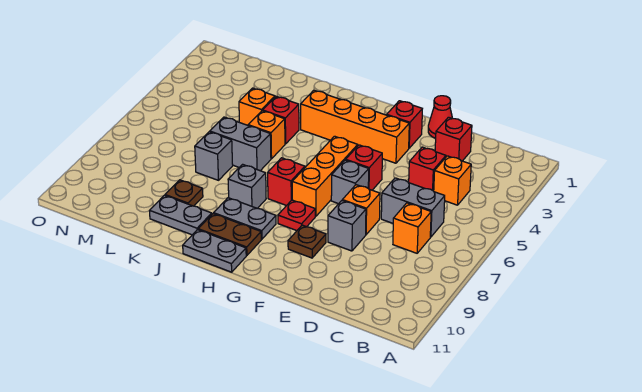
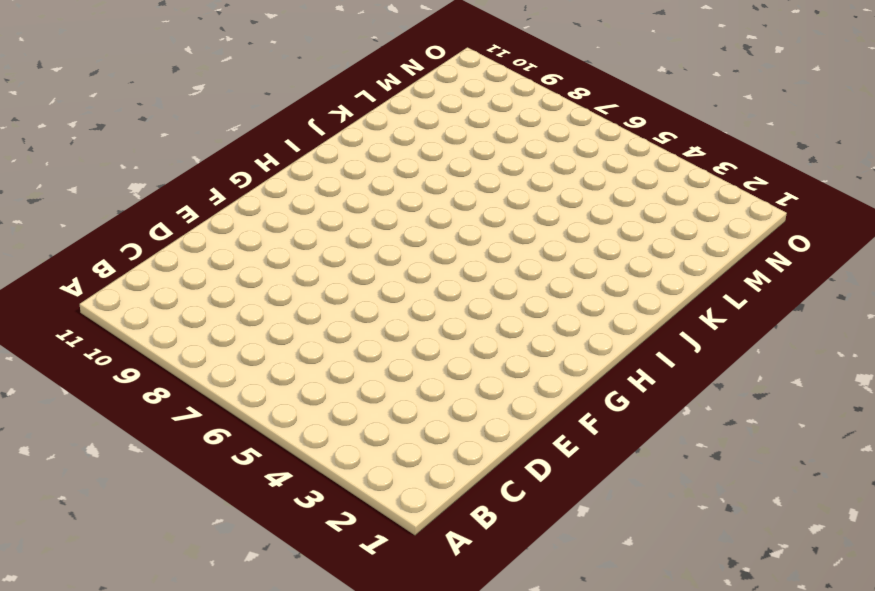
none -> orange 1x1 brick [434,156,471,205]
none -> grey 1x2 brick [381,178,445,237]
none -> orange 1x1 brick [393,203,431,253]

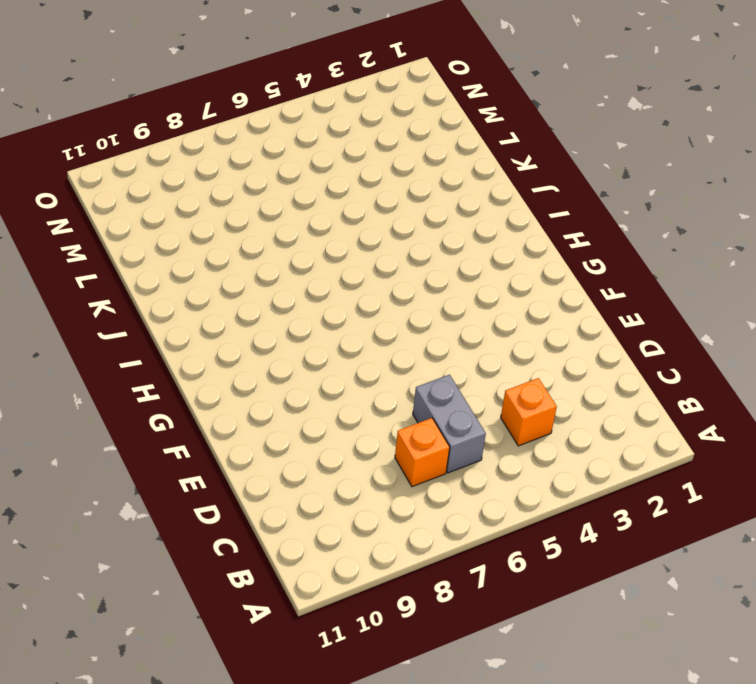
none -> red 1x1 brick [435,117,472,161]
none -> red 1x1 brick [409,147,446,191]
none -> red 1x1 cone [428,96,453,138]

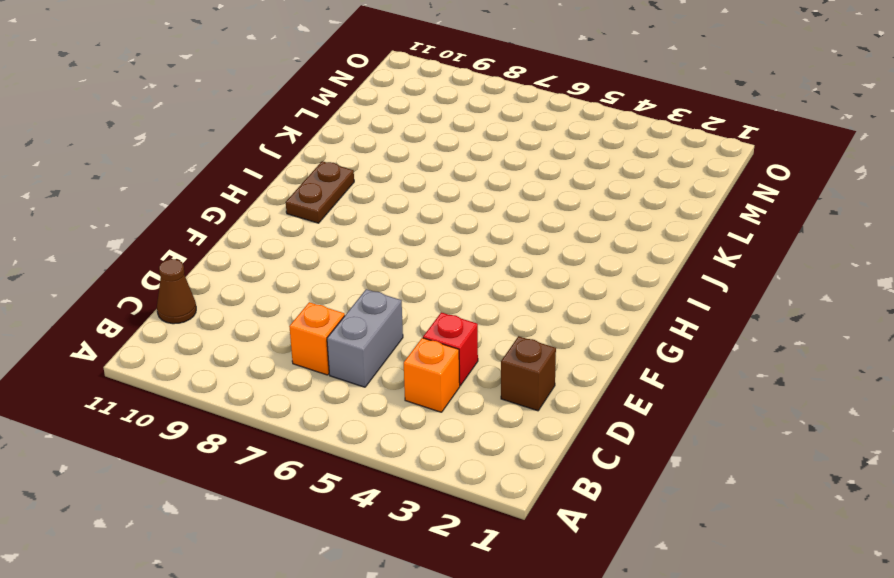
brown 1x1 cone [157,259,196,324] -> none
brown 1x1 brick [501,336,556,411] -> red 1x1 brick [435,117,472,161]
none -> red 1x1 cone [428,96,453,138]
none -> orange 1x1 brick [342,185,380,234]
none -> grey 1x1 brick [328,201,366,251]

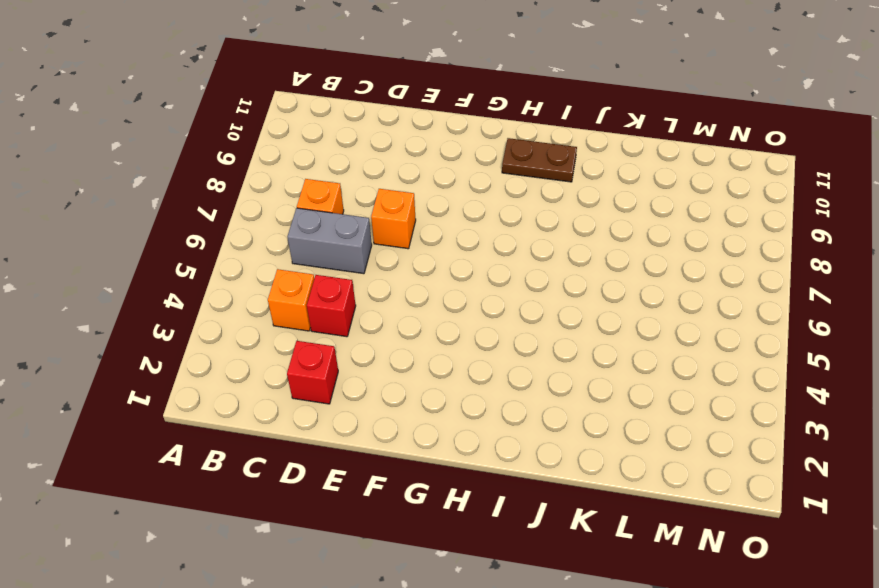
none -> red 1x1 cone [428,96,453,138]
none -> grey 1x1 brick [328,201,366,251]
none -> red 1x1 brick [387,101,422,148]

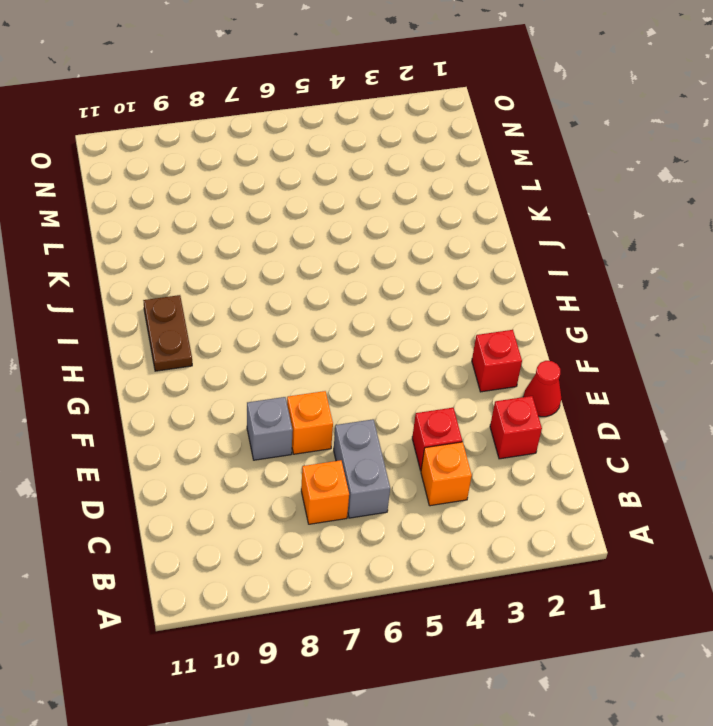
none -> orange 1x4 brick [301,90,409,163]
none -> red 1x1 brick [346,145,382,190]
none -> grey 1x1 brick [331,160,369,204]

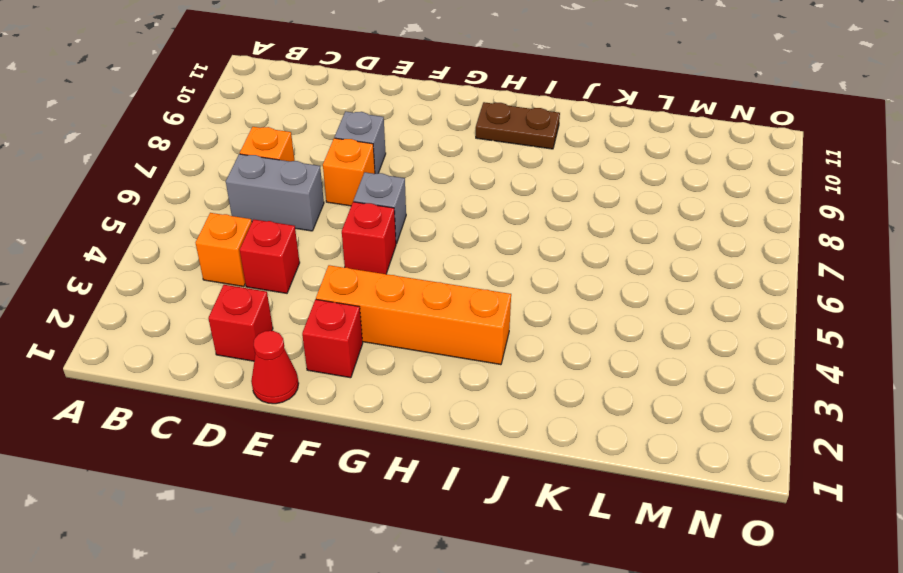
none -> brown 1x1 plate [288,225,326,258]
none -> orange 1x3 brick [292,136,358,216]
none -> red 1x1 plate [278,200,315,231]

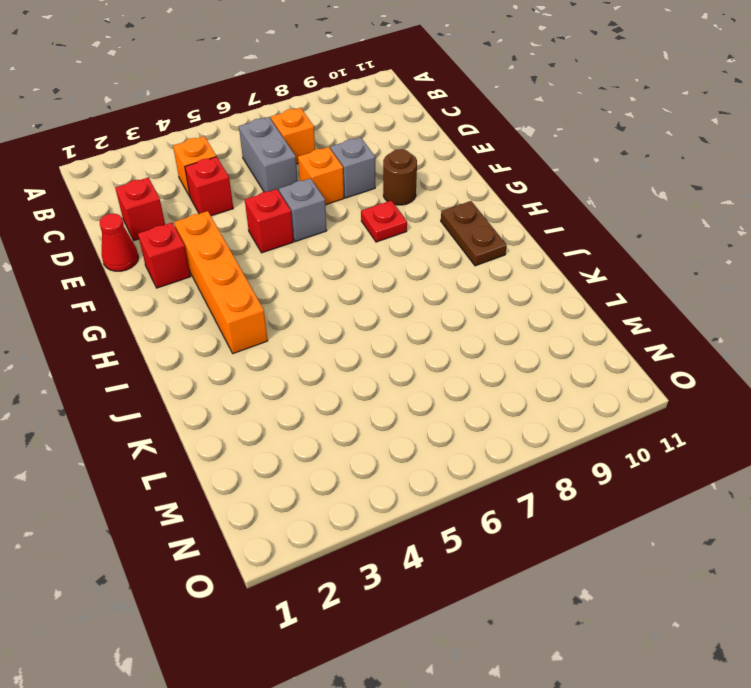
brown 1x1 round brick [383,149,417,205] -> brown 1x1 plate [288,225,326,258]
none -> orange 1x3 brick [292,136,358,216]
none -> red 1x1 brick [268,158,305,206]
none -> grey 1x2 plate [214,198,276,239]

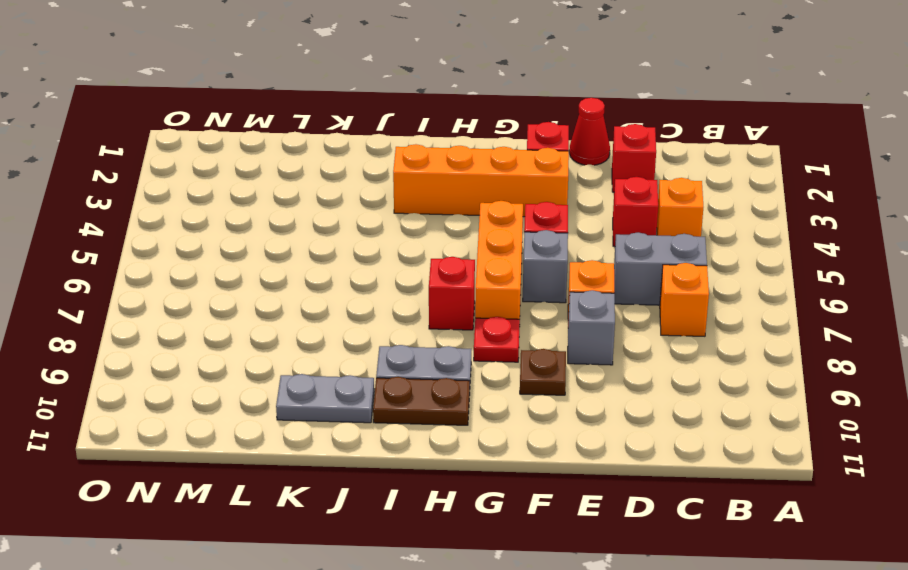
none -> grey 1x2 plate [183,230,246,272]
none -> grey 1x1 brick [228,164,266,208]
none -> red 1x1 brick [263,96,299,144]

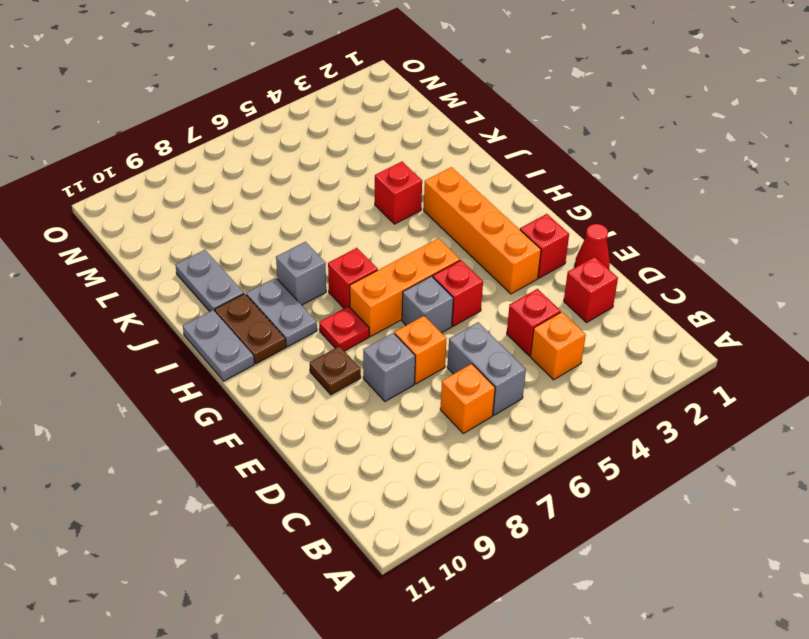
none -> orange 1x1 brick [248,111,285,159]
none -> grey 1x2 brick [210,117,271,171]
none -> orange 1x1 brick [239,88,275,125]

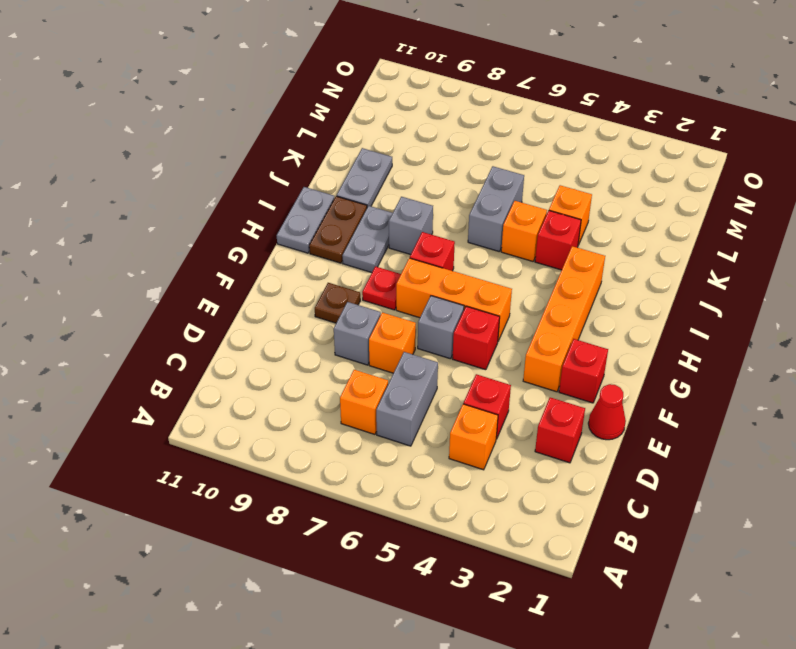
none -> grey 1x1 brick [195,132,233,180]
none -> brown 1x1 plate [165,180,203,206]

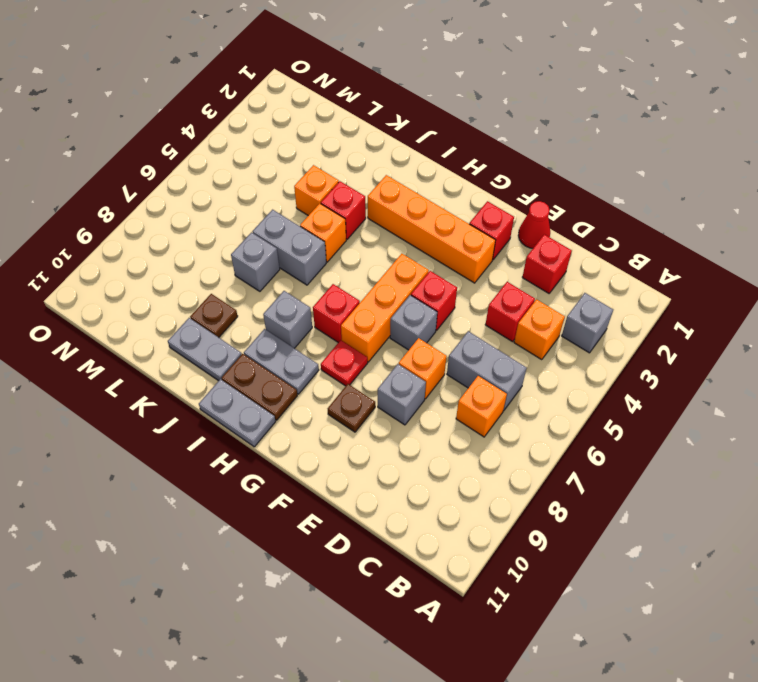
grey 1x1 brick [562,293,613,353] -> none

